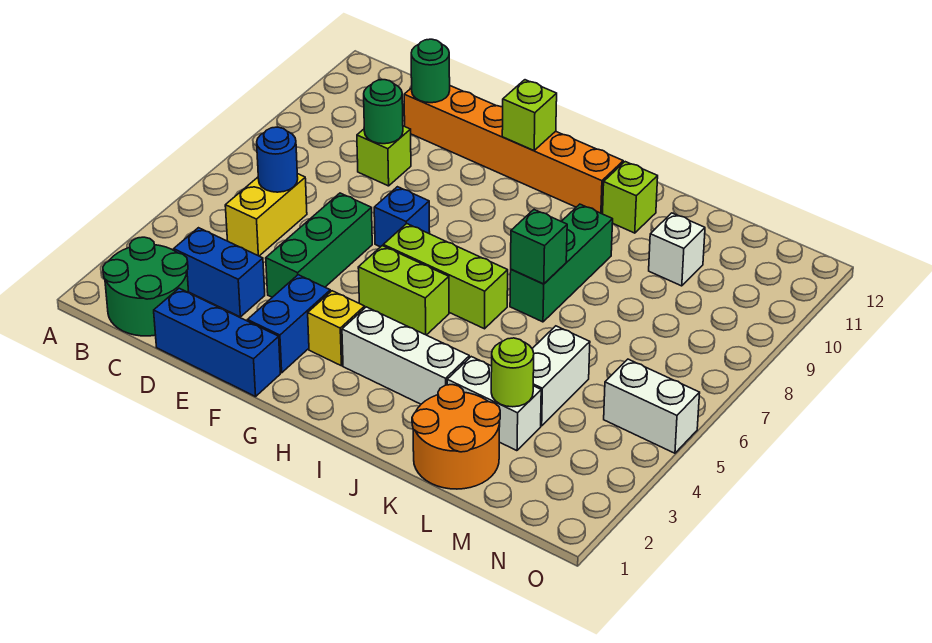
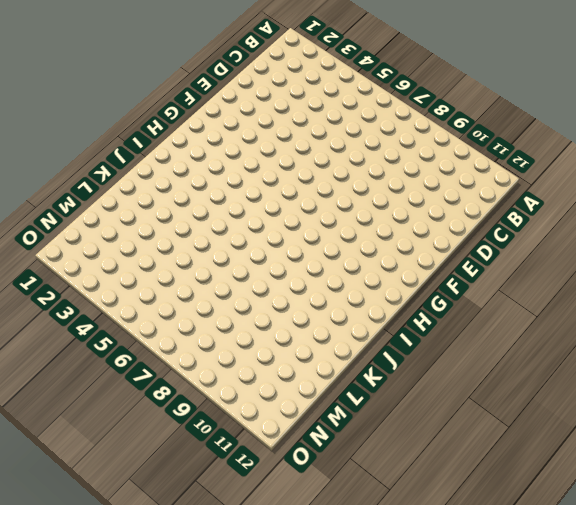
none -> green 2x2 round brick [103,237,189,336]
none -> blue 1x2 brick [174,228,265,317]
none -> yellow 1x2 brick [225,174,307,256]

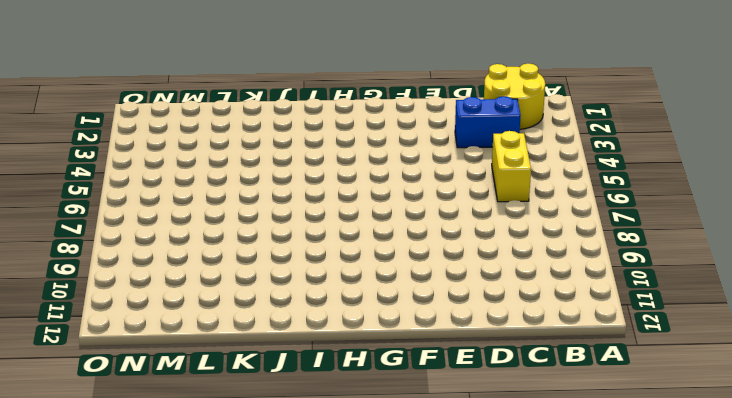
yellow 2x2 round brick [484,64,545,129] -> green 2x2 round brick [103,237,189,336]
none -> blue 1x3 brick [154,288,280,397]
none -> lime 1x1 brick [357,126,411,186]
none -> orange 1x6 brick [404,86,623,214]

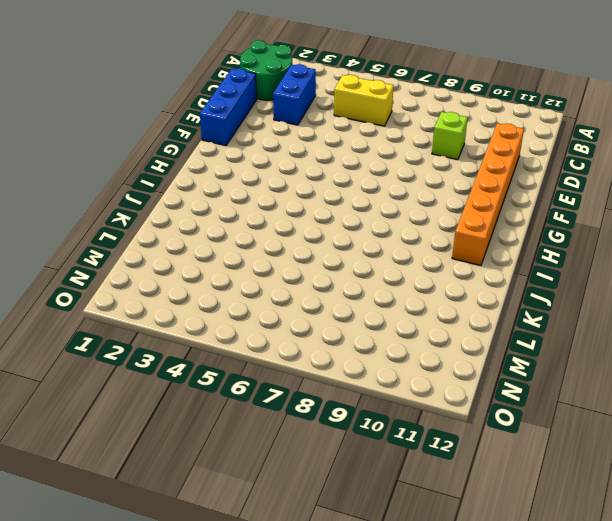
none -> green 1x3 brick [266,193,372,297]
none -> blue 1x2 brick [248,275,330,373]
none -> blue 1x1 brick [374,187,430,247]

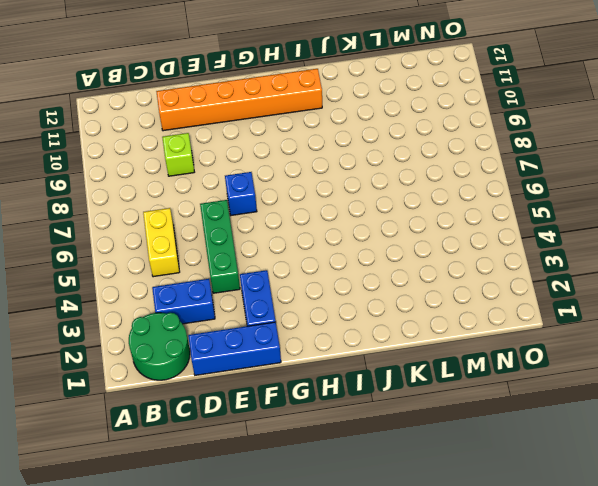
none -> yellow 1x1 brick [308,291,365,366]
none -> lime 1x2 brick [358,246,449,335]
none -> lime 1x3 brick [383,224,508,329]

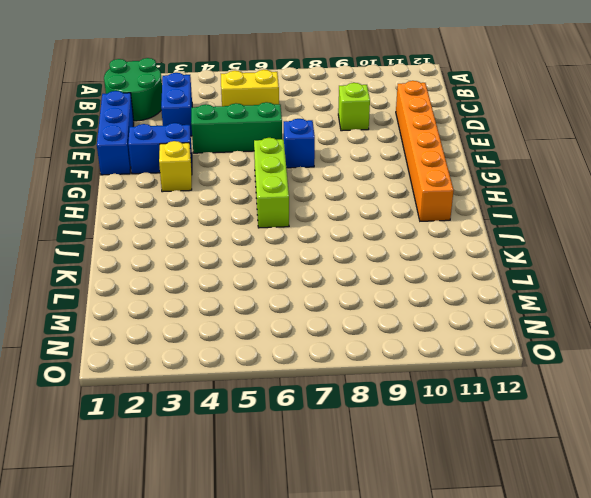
none -> lime 1x2 brick [358,246,449,335]
none -> white 1x3 brick [342,307,469,404]
none -> green 1x3 brick [510,204,613,322]

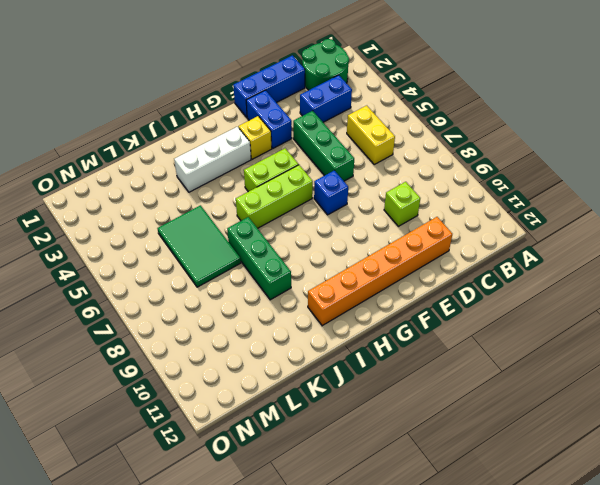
green 2x3 tile [158,205,241,287] -> white 1x2 brick [532,326,590,426]
none -> lime 1x1 brick [603,162,658,233]
none -> orange 2x2 round brick [412,385,500,489]
none -> white 1x2 brick [447,357,541,451]

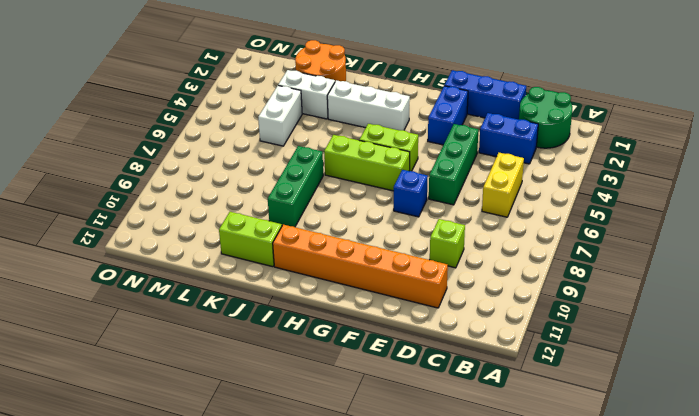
lime 1x2 brick [219,212,282,267] -> lime 1x1 brick [603,162,658,233]
none -> yellow 1x1 brick [308,291,365,366]
none -> white 1x1 brick [649,213,705,286]
none -> white 1x2 brick [604,359,700,453]

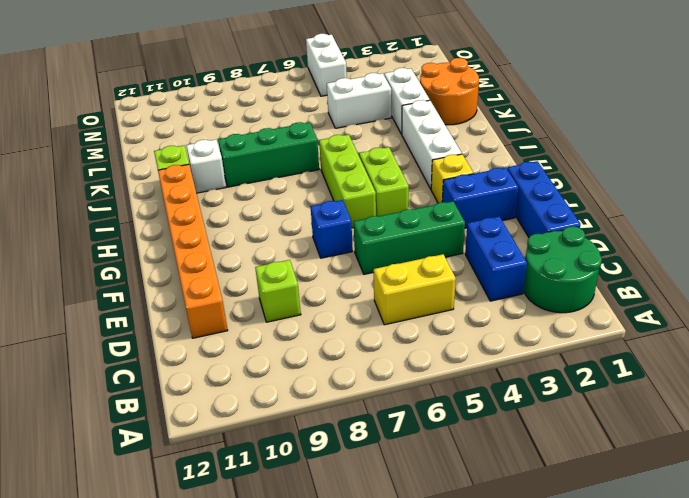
white 1x1 brick [186,140,226,193] -> white 1x1 brick moved to [649,213,705,286]
none -> blue 1x1 round brick [257,127,298,192]
none -> green 1x1 round brick [364,80,403,144]
none -> green 1x1 round brick [411,39,450,103]

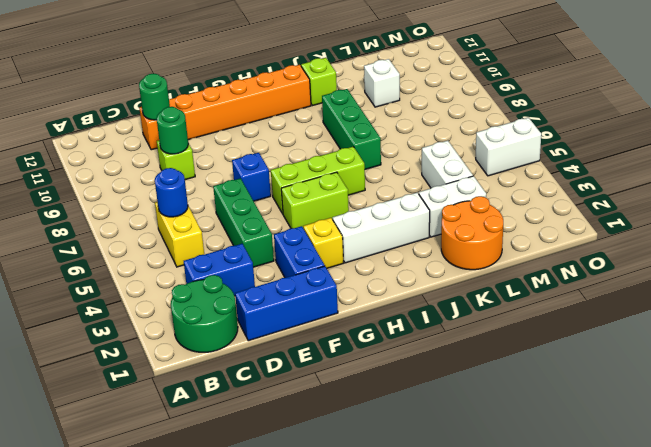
none -> lime 1x1 brick [502,80,557,151]
none -> green 1x1 brick [511,210,567,284]
none -> lime 1x1 round brick [491,338,534,407]

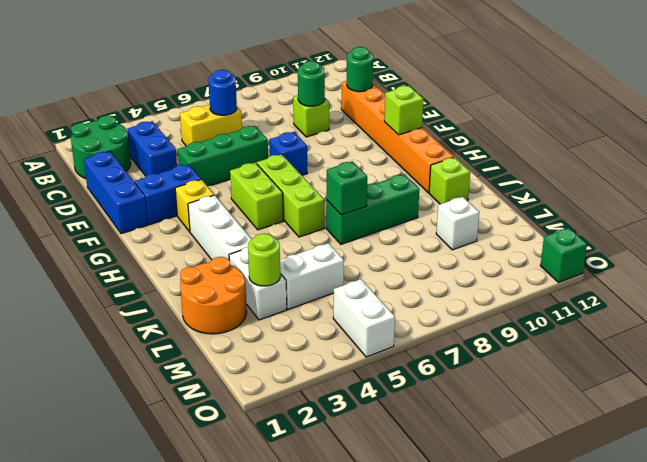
green 1x1 brick [540,228,587,282] -> none

